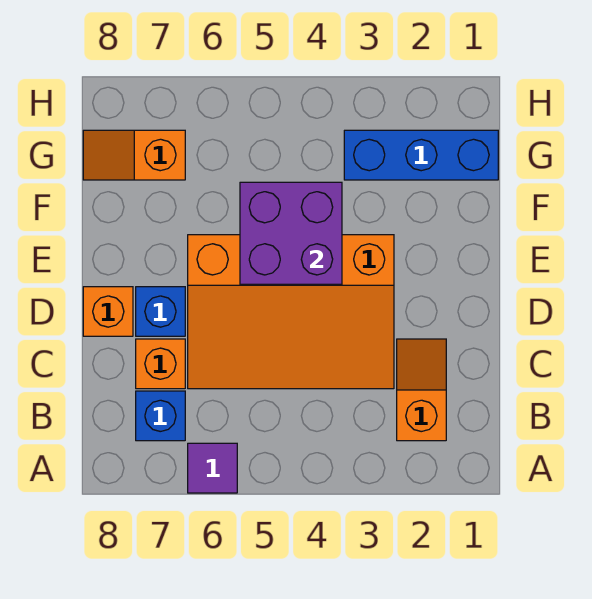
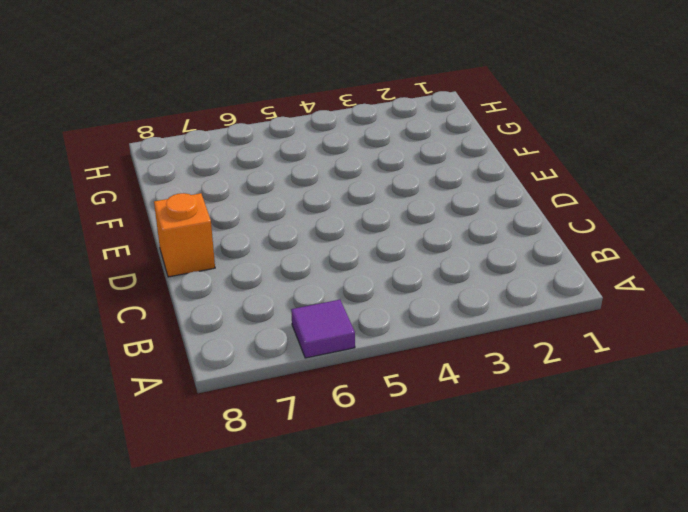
none -> orange 1x2 slope [397,339,446,441]
none -> blue 1x1 brick [136,391,185,441]

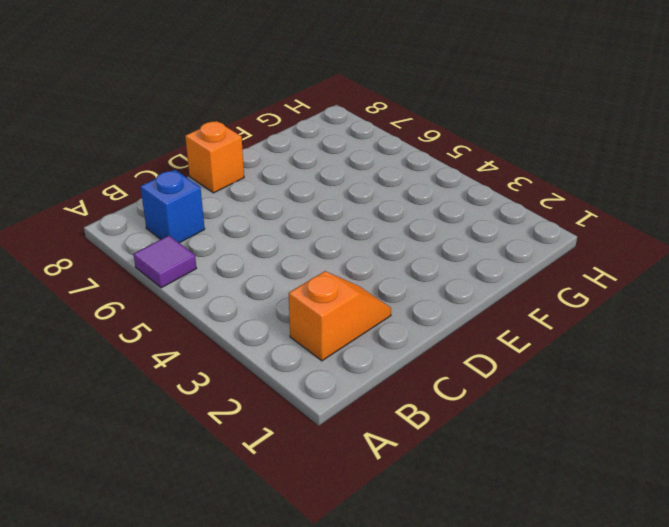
none -> orange 3x4 slope [188,235,394,389]
none -> orange 1x1 brick [136,339,185,389]

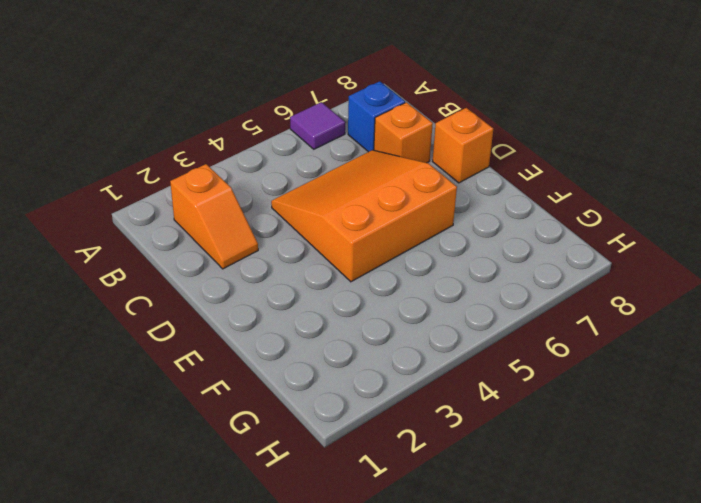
orange 3x3 slope [271,150,457,282] -> orange 3x4 slope [188,235,394,389]
none -> blue 1x1 brick [136,287,185,336]
none -> blue 1x3 brick [344,130,498,180]

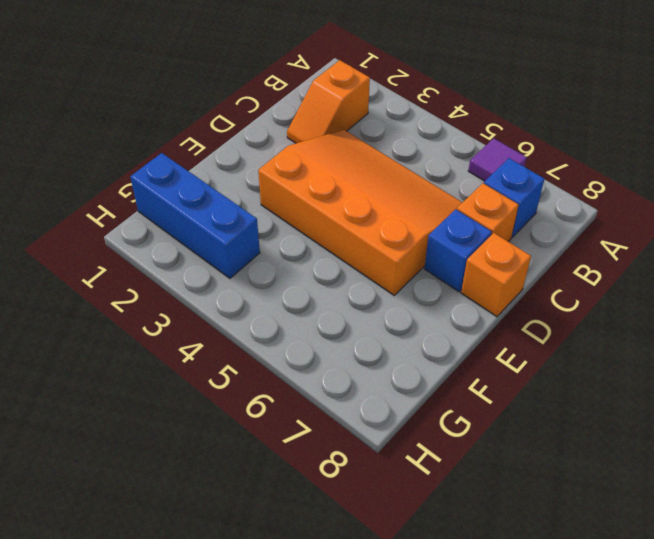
none -> orange 1x2 slope [83,130,185,180]
none -> purple 2x2 brick [240,182,342,284]

